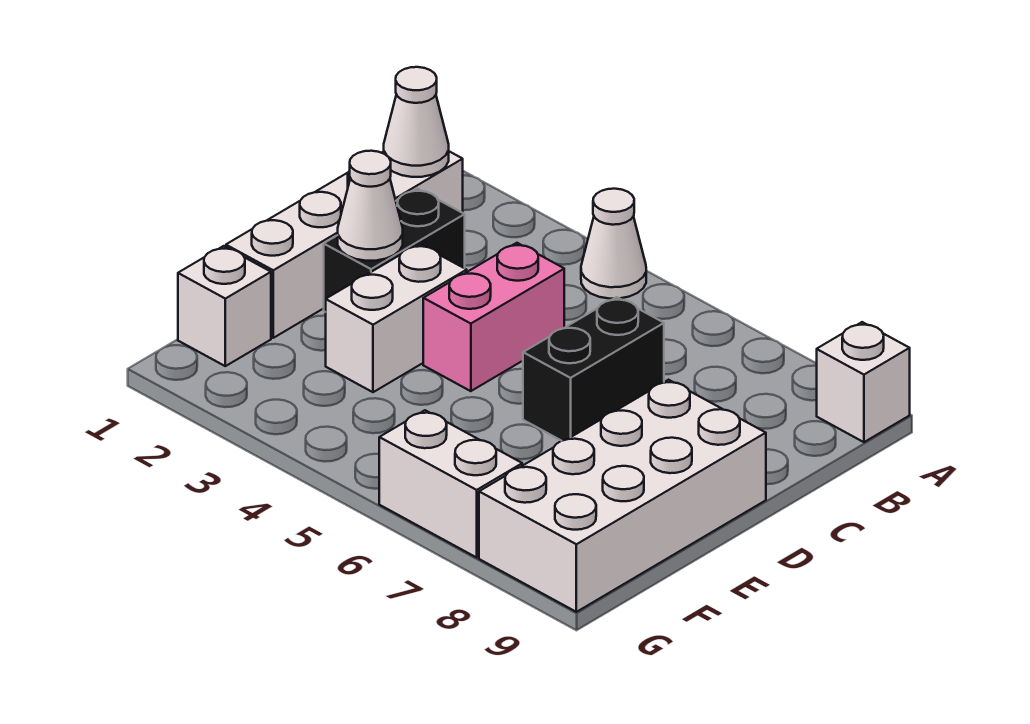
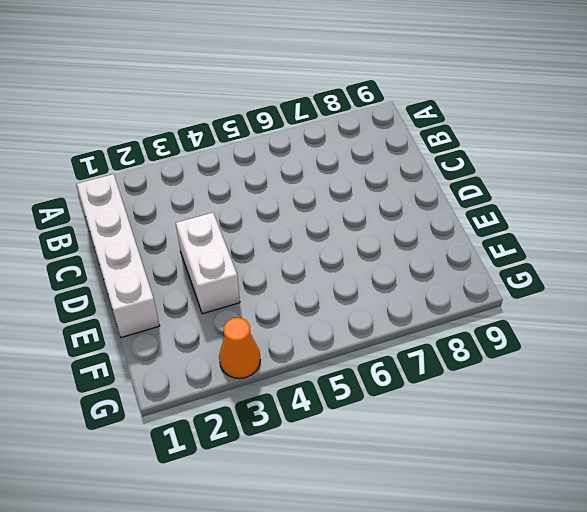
orange 1x1 cone [219,318,260,378] -> none
none -> white 1x1 cone [581,189,646,299]
none -> white 1x1 brick [817,322,910,442]
none -> black 1x2 brick [324,188,465,312]

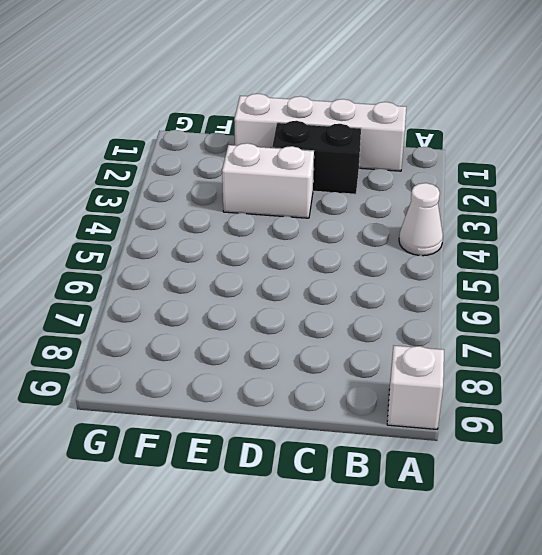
none -> pink 1x2 brick [423,243,564,391]
none -> black 1x2 brick [523,297,664,441]
none -> white 2x4 brick [479,380,766,612]

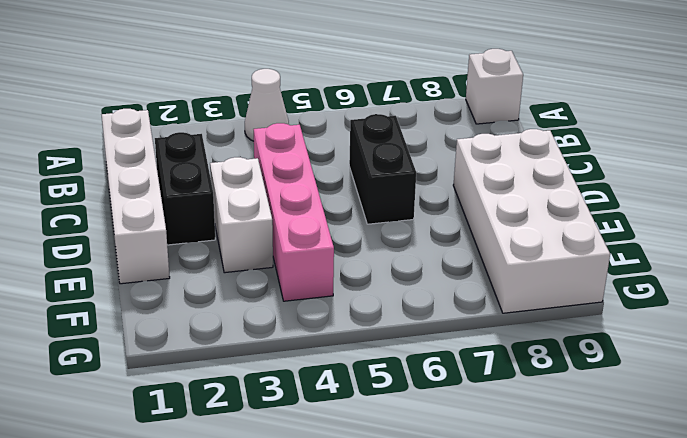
pink 1x4 brick [254,123,334,301] -> pink 1x2 brick [423,243,564,391]
none -> white 1x1 brick [178,246,271,366]
none -> white 1x2 brick [379,410,522,557]
none -> white 1x1 cone [384,67,449,177]

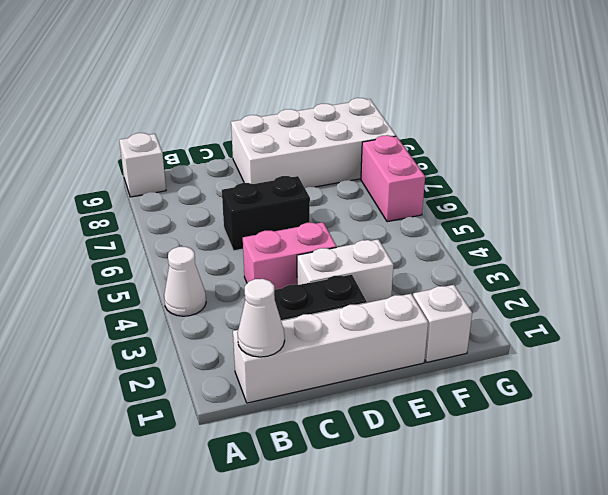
pink 1x2 brick [361,135,425,222] -> white 1x2 brick [379,410,522,557]
none -> white 1x1 cone [338,151,403,261]

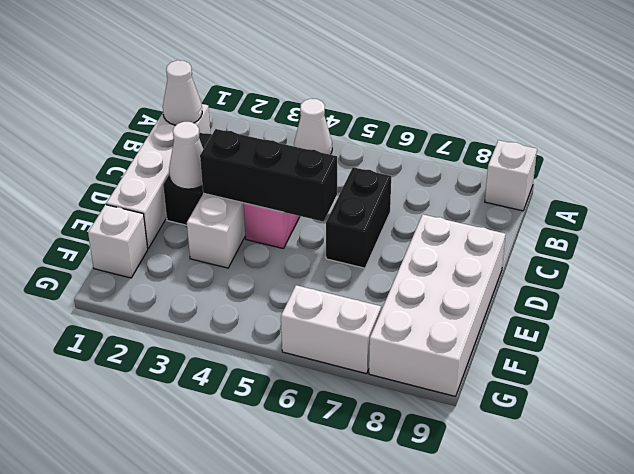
black 1x3 brick [200,129,337,222] -> none

